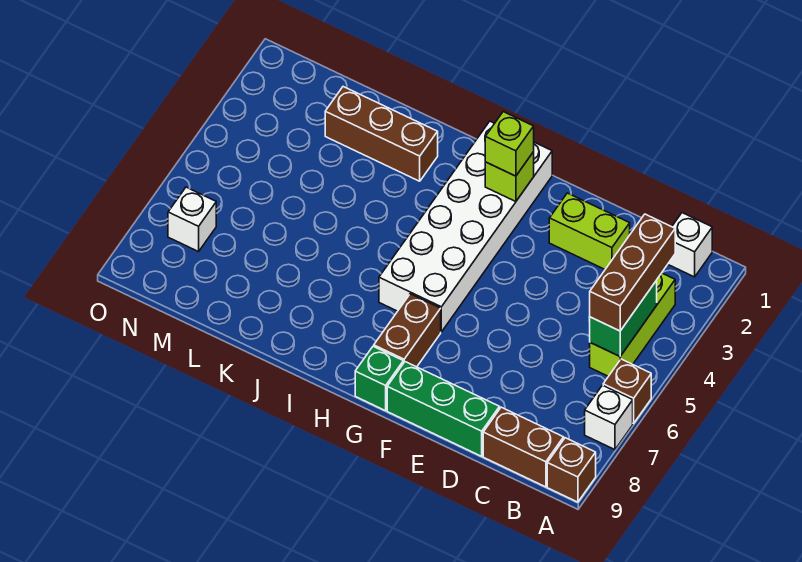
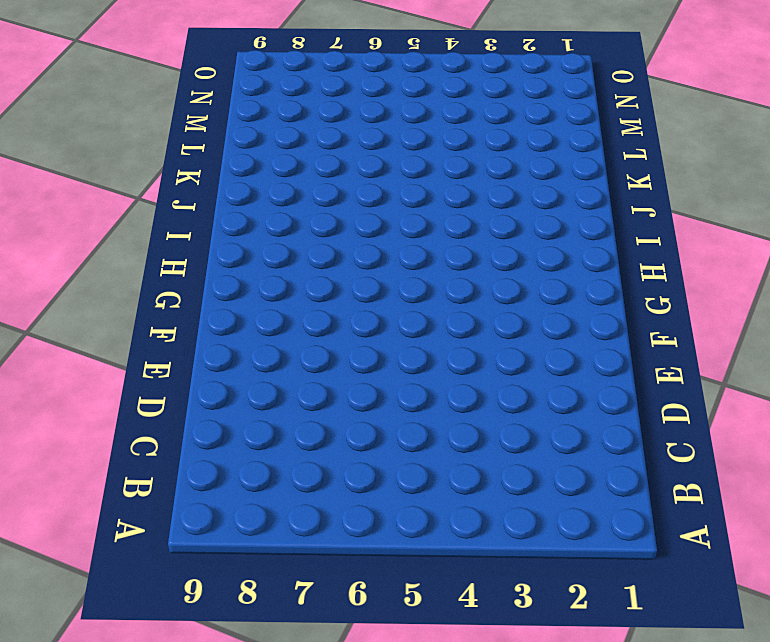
none -> brown 1x1 brick [603,359,651,423]
none -> white 1x1 brick [585,385,633,450]
none -> brown 1x1 brick [547,438,596,502]

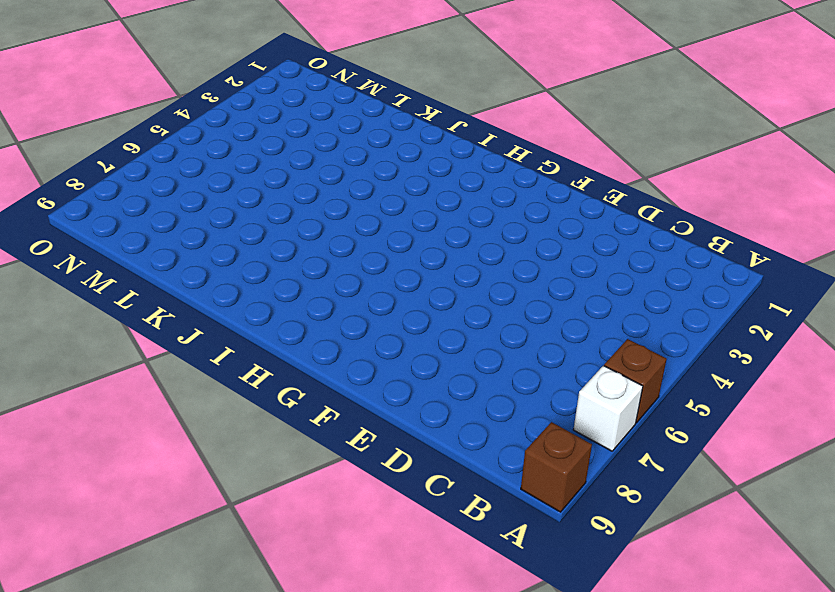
none -> white 1x1 brick [668,213,712,277]
none -> lime 1x3 brick [590,273,675,376]
none -> brown 1x2 brick [483,407,564,487]

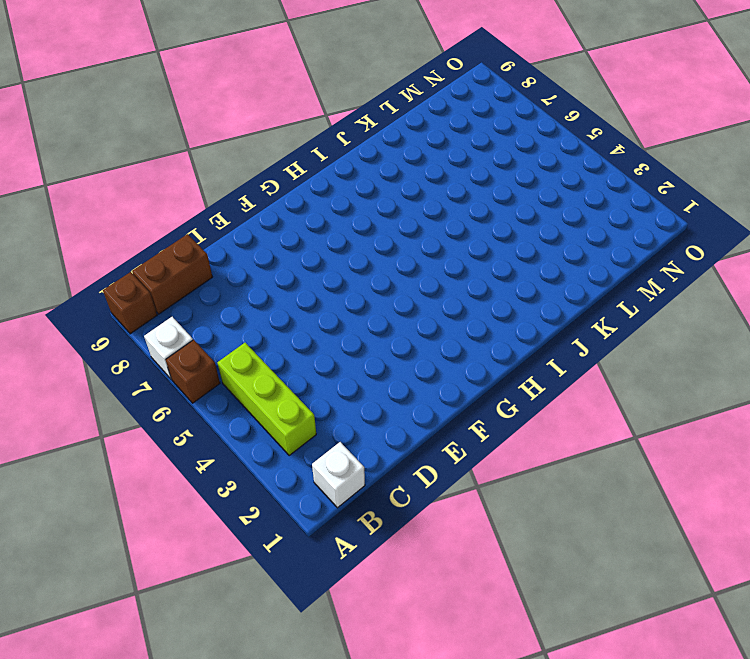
none -> lime 1x2 brick [549,193,630,269]
none -> green 1x3 brick [387,362,500,456]
none -> white 2x6 brick [379,121,552,332]

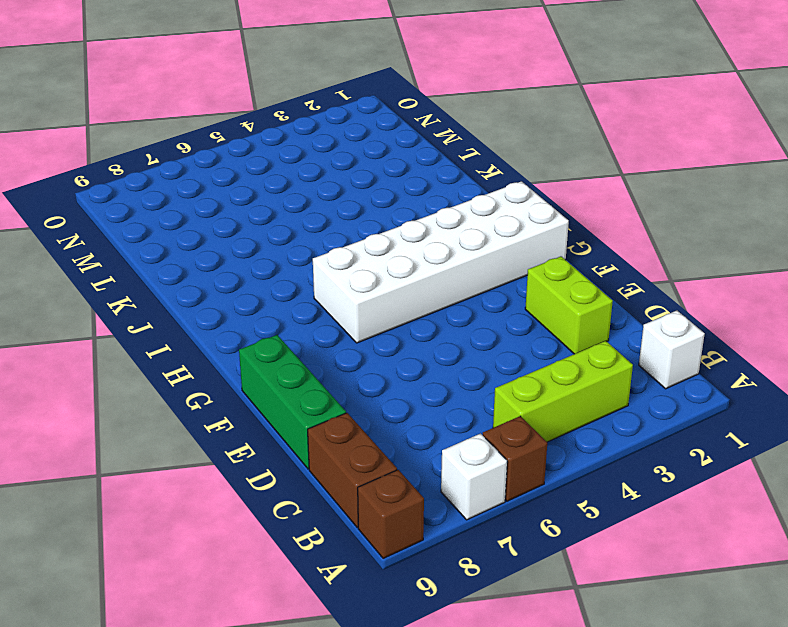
none -> brown 1x2 brick [374,294,441,367]
none -> green 1x1 brick [355,346,403,411]
none -> brown 1x3 brick [325,87,438,181]

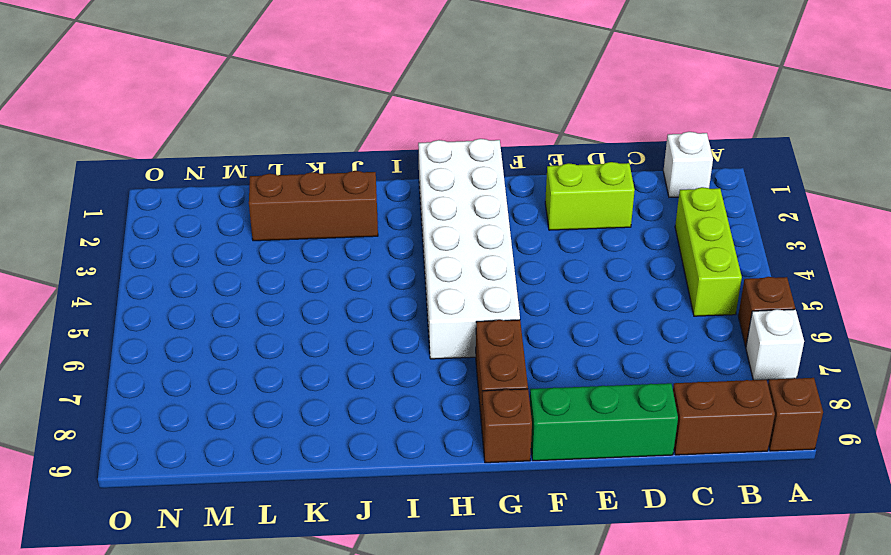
brown 1x1 brick [482,389,532,463] -> green 1x1 brick [355,346,403,411]
none -> white 1x1 brick [168,187,216,252]
none -> green 1x2 brick [590,280,657,356]
none -> lime 1x1 brick [485,152,534,202]

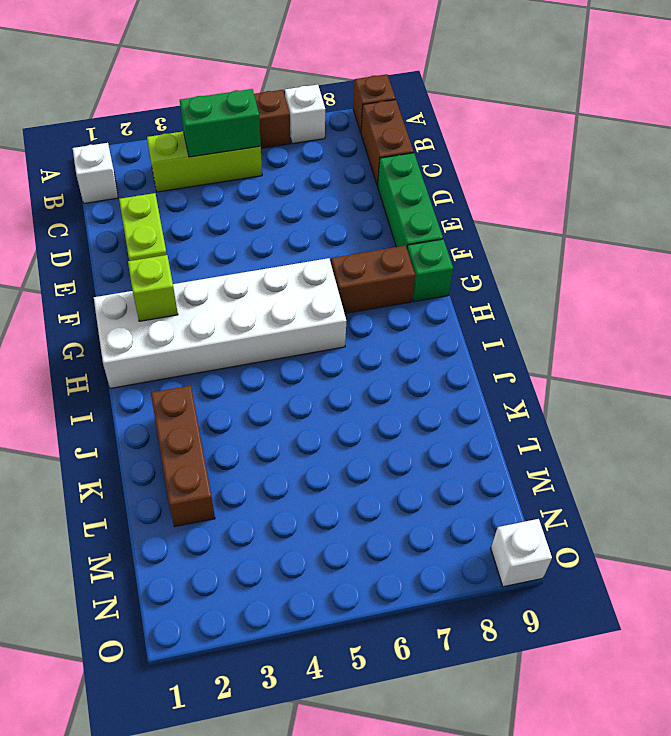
white 1x1 brick [491,519,552,587] -> white 1x1 brick moved to [168,187,216,252]
none -> brown 1x3 brick [590,214,675,331]
none -> lime 1x1 brick [485,112,534,176]

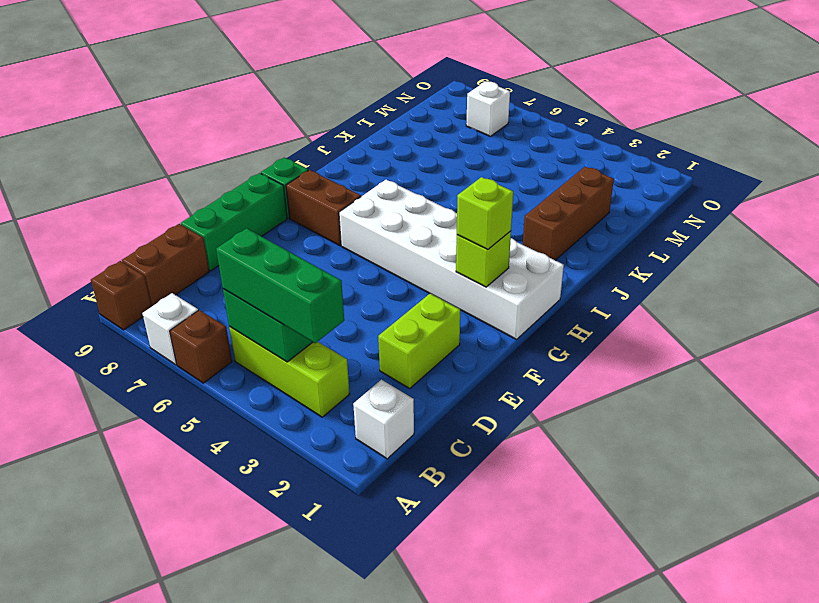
green 1x3 brick [216,228,344,343] -> brown 1x3 brick [590,214,675,331]

